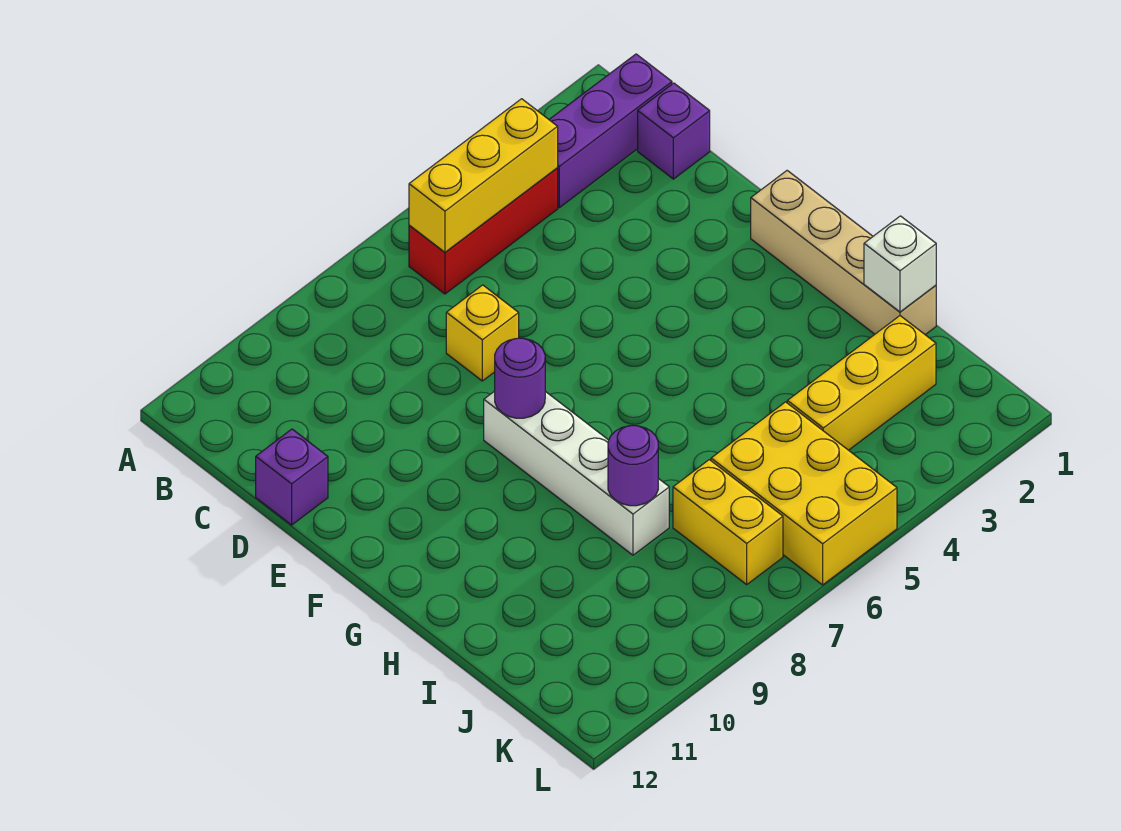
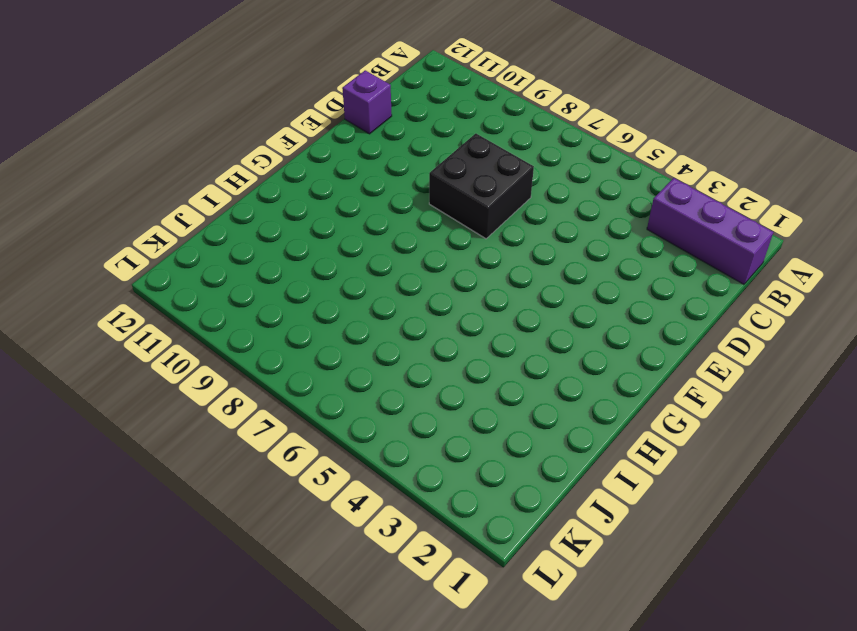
black 2x2 brick [429,134,534,239] -> yellow 1x1 brick [446,285,519,381]
none -> red 1x3 brick [409,168,558,294]
none -> purple 1x1 brick [638,83,710,179]
none -> tan 1x4 brick [751,171,936,335]

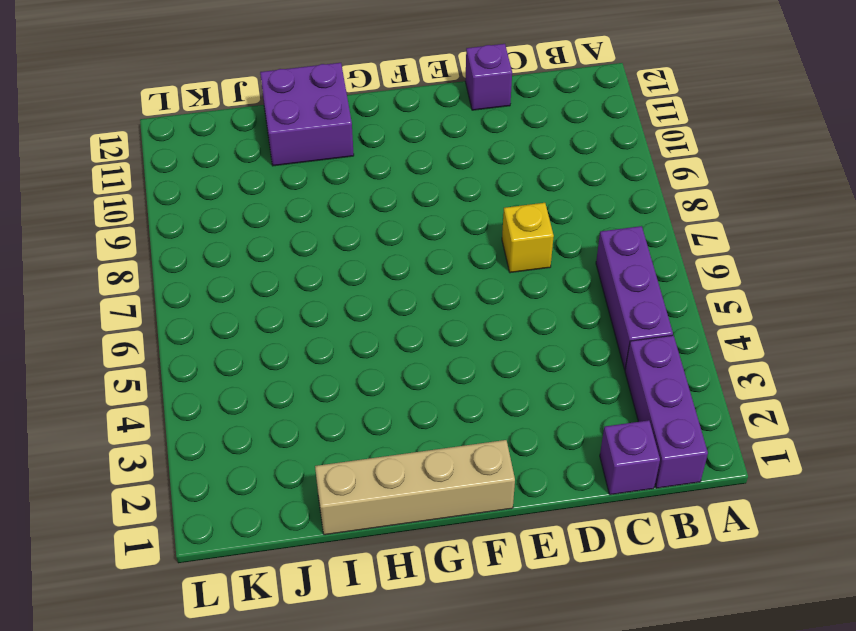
purple 1x3 brick [596,226,673,370] -> red 1x3 brick [409,168,558,294]
purple 2x2 brick [260,63,354,166] -> none
none -> white 1x4 brick [484,391,669,555]
none -> yellow 1x3 brick [787,316,936,450]
none -> yellow 2x3 brick [711,402,897,585]

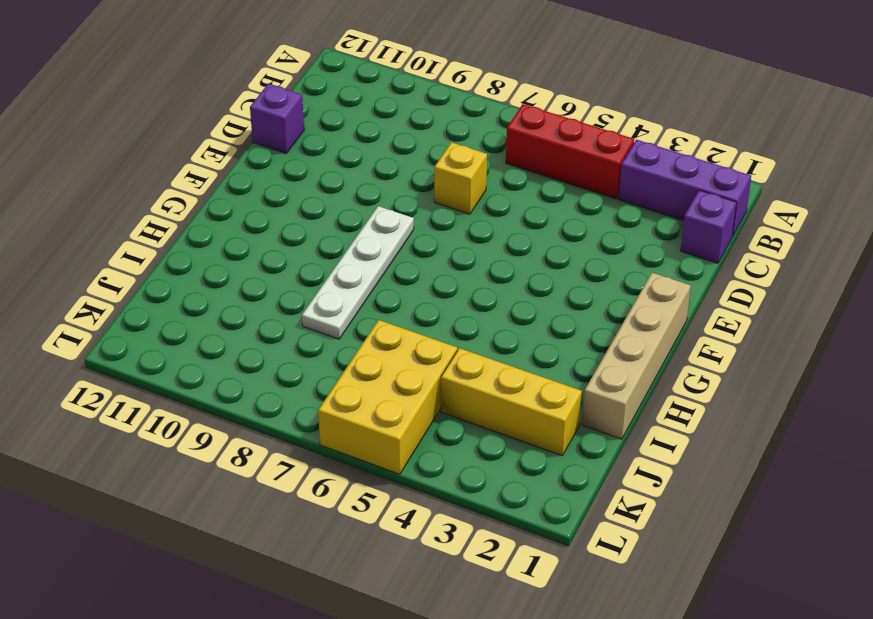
white 1x4 plate [302,206,414,339] -> white 1x4 brick [484,391,669,555]
none -> yellow 1x2 brick [673,460,783,584]
none -> yellow 1x3 brick [409,99,558,252]
none -> purple 1x1 round brick [495,338,545,418]

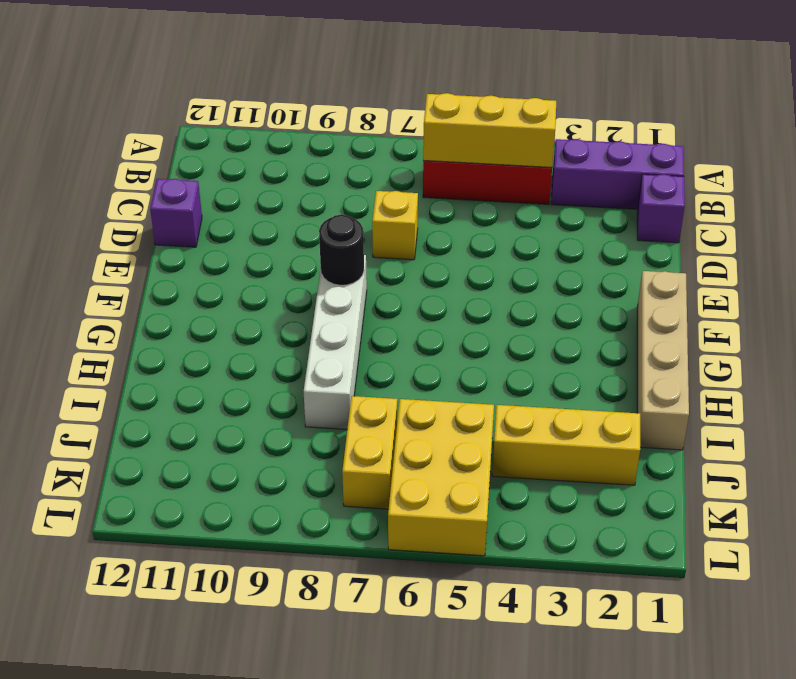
black 1x1 round brick [319,215,364,285] -> purple 1x1 round brick [495,338,545,418]
none -> white 1x1 brick [864,216,936,312]
none -> purple 1x1 round brick [608,425,658,506]

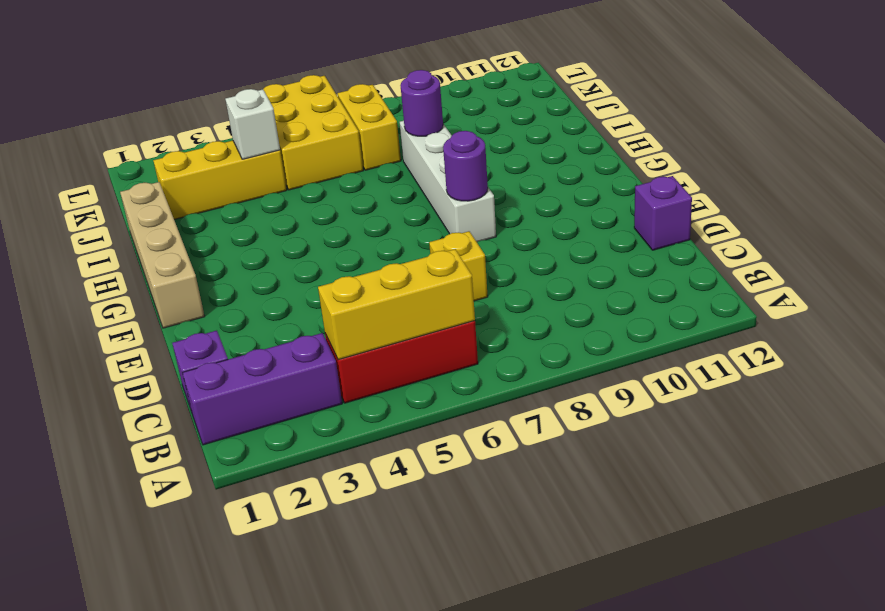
white 1x1 brick [225,89,280,159] -> white 1x1 brick moved to [864,216,936,312]

